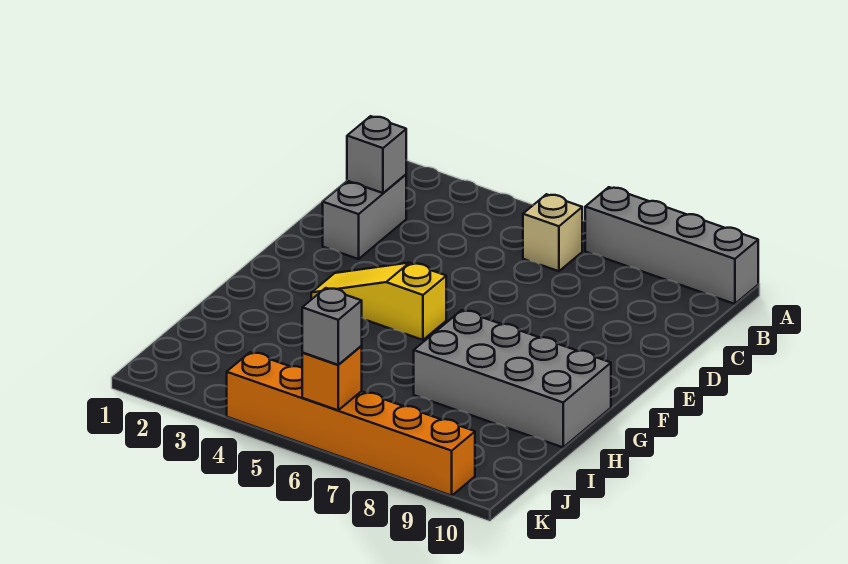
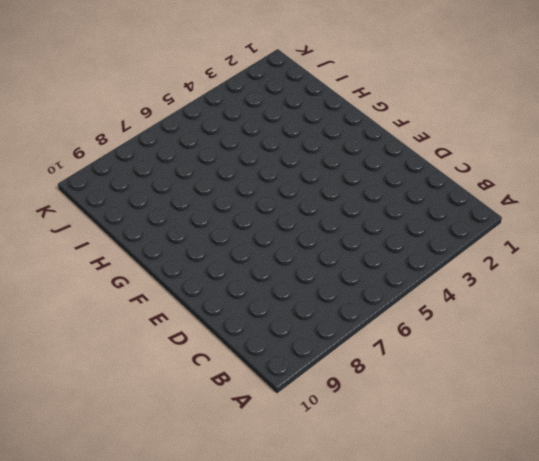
none -> grey 1x4 brick [585,187,758,304]
none -> tan 1x1 brick [523,194,582,271]

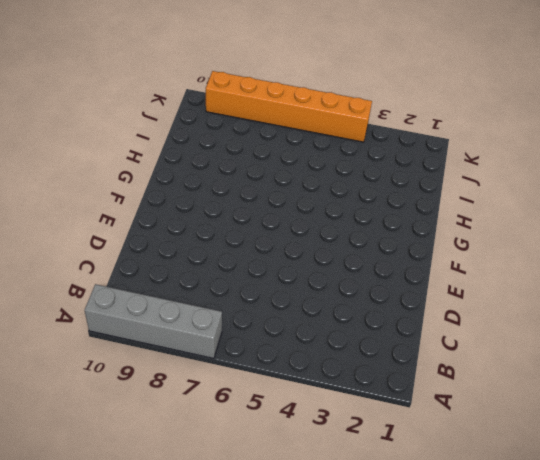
none -> tan 1x1 brick [523,194,582,271]
none -> grey 1x2 brick [323,175,406,259]

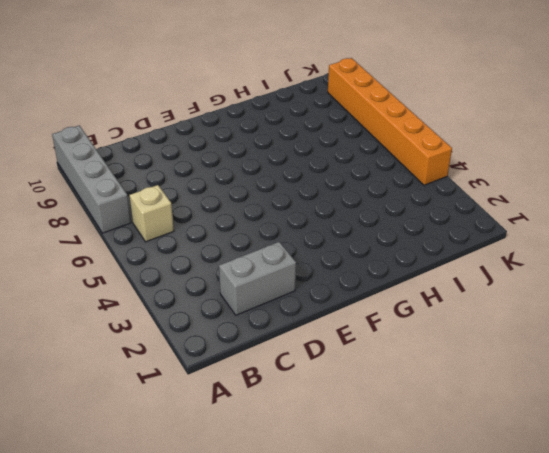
none -> yellow 1x3 slope [311,263,446,340]
none -> grey 2x4 brick [414,310,611,447]

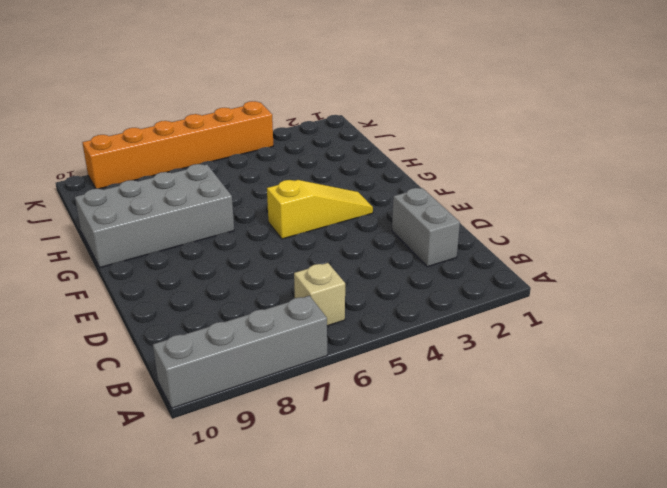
none -> grey 1x1 brick [347,116,406,193]
none -> orange 1x1 brick [302,346,362,410]

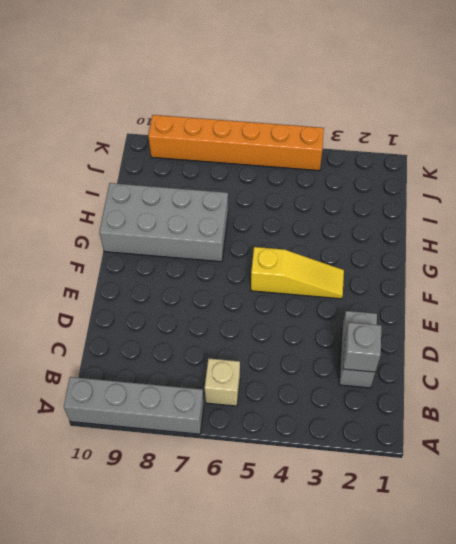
none -> orange 1x1 brick [302,346,362,410]
none -> grey 1x1 brick [302,288,362,365]

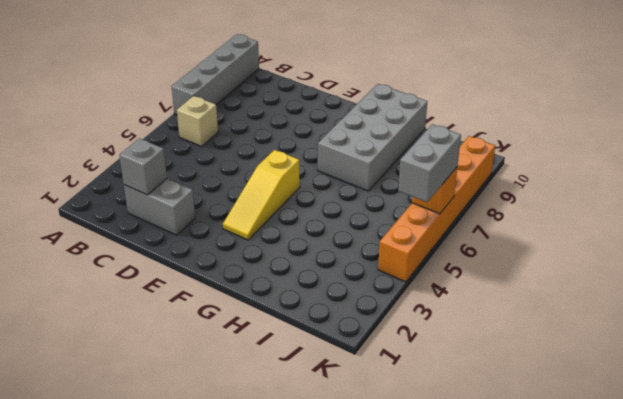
grey 1x2 brick [398,124,461,202] -> grey 1x1 brick [302,288,362,365]

